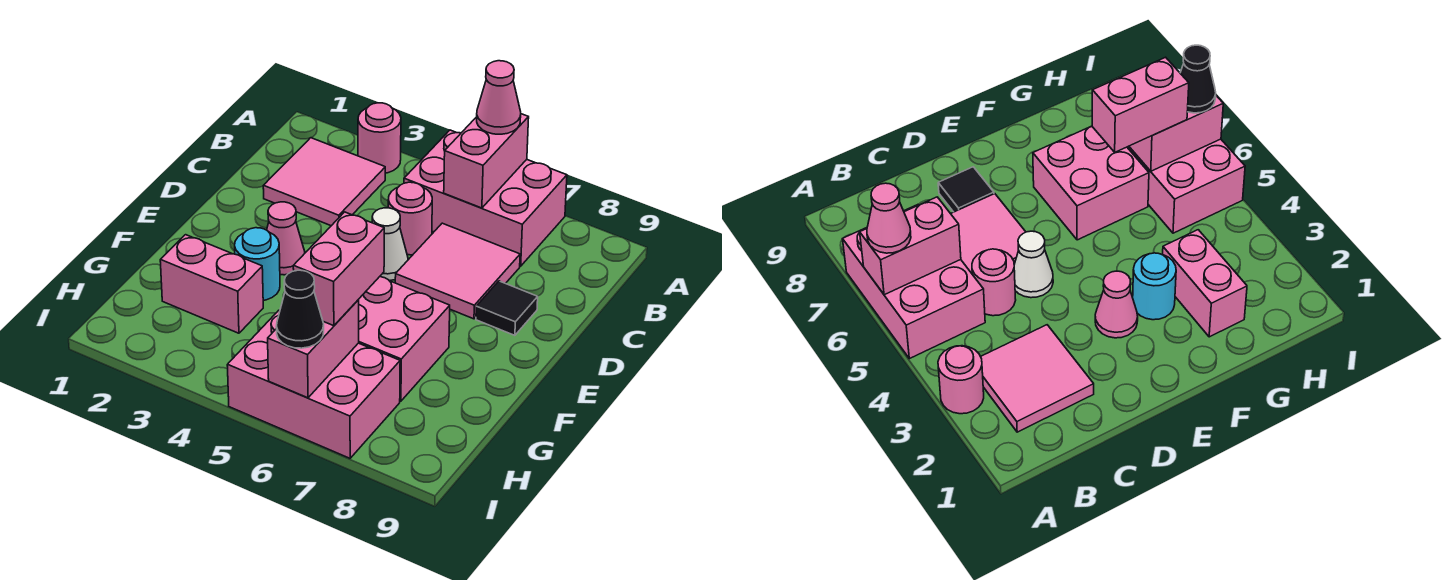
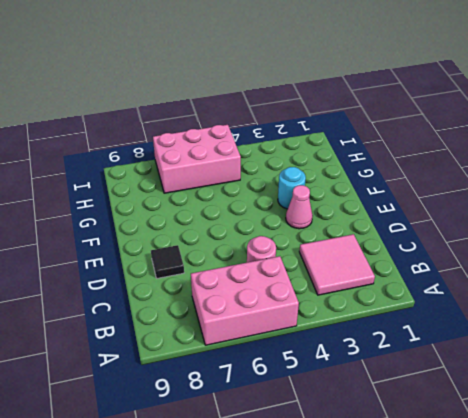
none -> pink 1x1 round brick [358,103,401,173]
none -> pink 2x2 tile [395,223,520,319]
none -> white 1x1 cone [372,208,408,281]

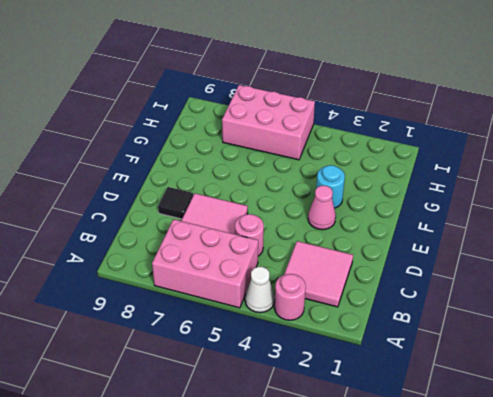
white 1x1 cone [245,267,275,313] -> white 1x1 cone moved to [372,208,408,281]
none -> pink 2x2 brick [358,277,450,401]
none -> pink 1x2 brick [160,235,263,333]
none -> pink 1x2 brick [444,114,529,208]

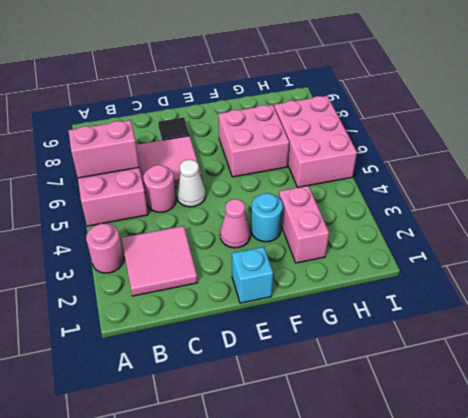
cyan 1x1 brick [232,247,273,303] -> none
none -> pink 1x2 brick [268,300,359,398]
none -> pink 1x1 cone [477,61,521,134]
none -> pink 1x2 brick [293,212,384,326]

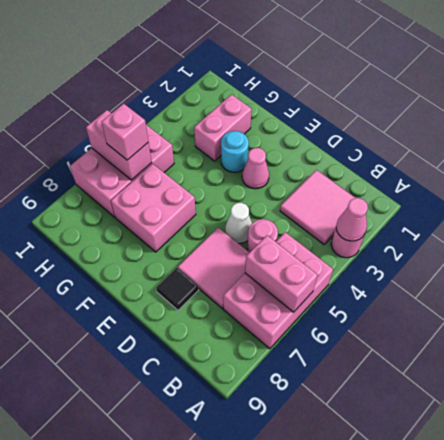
pink 1x1 cone [336,198,368,241] -> pink 1x1 cone moved to [477,61,521,134]
pink 1x1 brick [102,104,148,160] -> pink 1x2 brick [293,212,384,326]
none -> black 1x1 cone [276,270,324,348]

